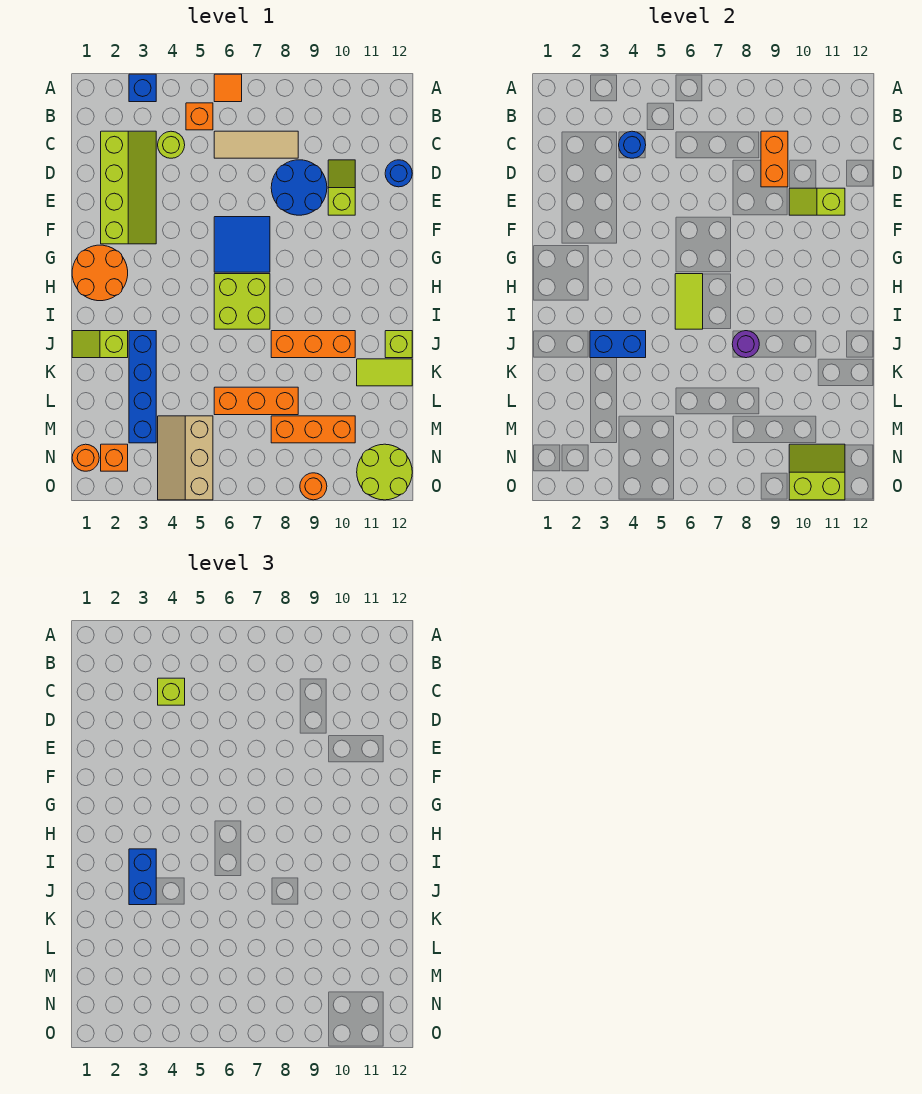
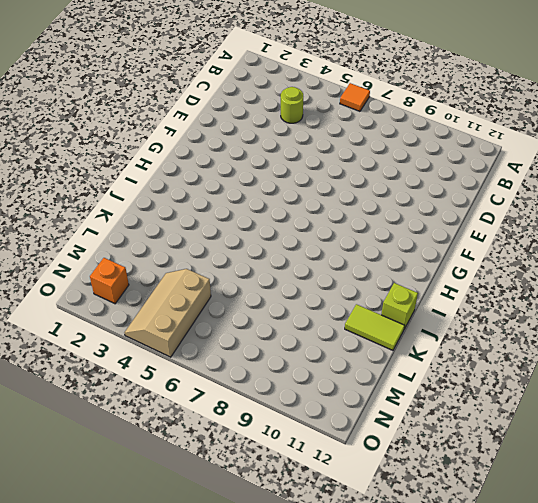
none -> blue 1x1 brick [129,74,156,102]
none -> orange 1x1 brick [186,103,213,130]
none -> lime 2x4 slope [101,131,156,244]
none -> tan 1x3 tile [214,131,298,158]

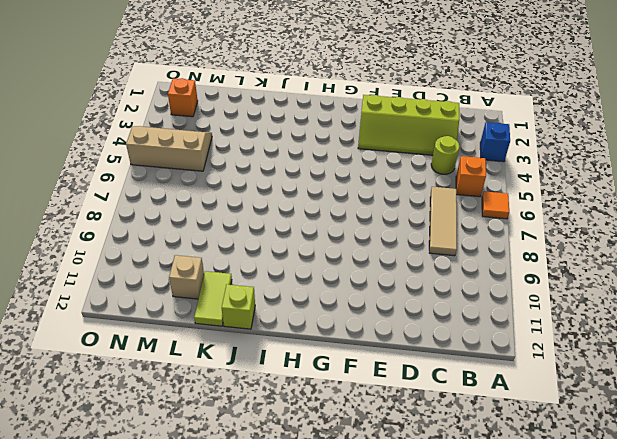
tan 1x1 brick [169,255,204,299] -> none
none -> blue 2x2 round brick [271,160,327,215]
none -> lime 1x2 slope [328,160,355,215]
none -> blue 1x1 round brick [385,160,412,187]
none -> blue 2x2 tile [214,217,270,272]

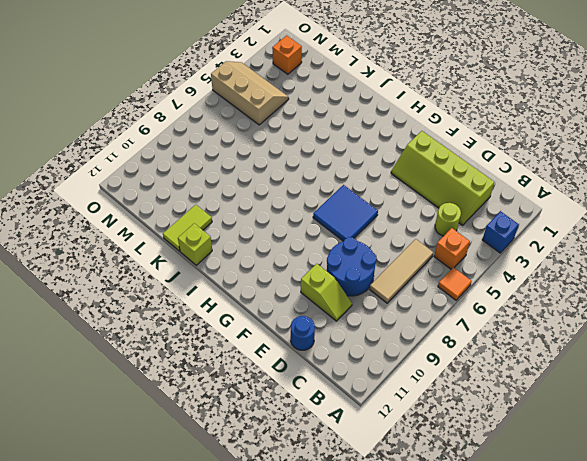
none -> orange 2x2 round brick [72,245,128,301]
none -> lime 2x2 brick [214,274,270,329]
none -> lime 1x2 slope [72,331,128,358]
none -> blue 1x4 brick [129,331,156,443]

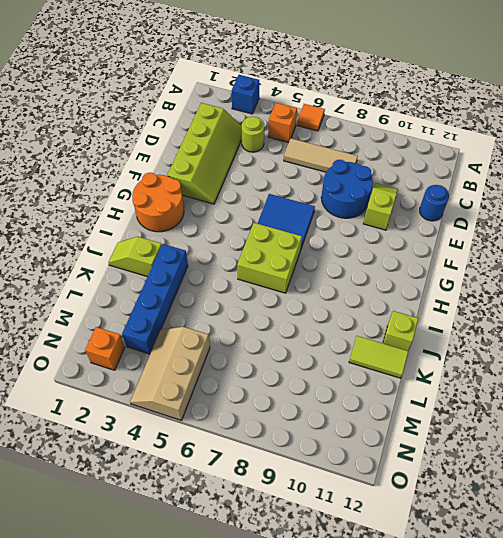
none -> orange 1x3 brick [271,331,355,358]
none -> orange 1x3 brick [214,387,298,415]
none -> orange 1x3 brick [271,416,355,443]
none -> orange 1x1 round brick [72,444,99,471]

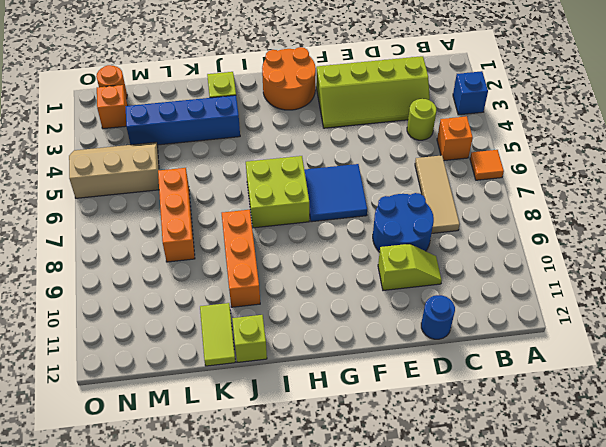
none -> orange 1x3 brick [271,416,355,443]
none -> lime 2x2 round brick [357,444,412,500]
none -> orange 1x1 round brick [300,473,327,500]
none -> blue 1x1 round brick [619,131,646,158]

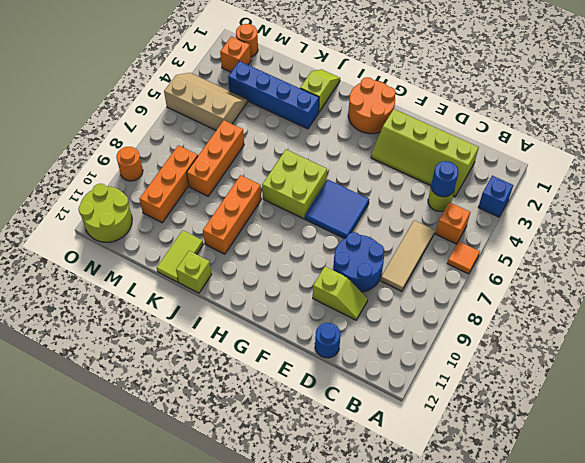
none -> orange 1x2 brick [761,131,788,187]
none -> lime 1x2 slope [789,188,845,215]
none -> lime 1x2 tile [675,274,703,329]
none -> blue 1x2 brick [590,331,646,358]

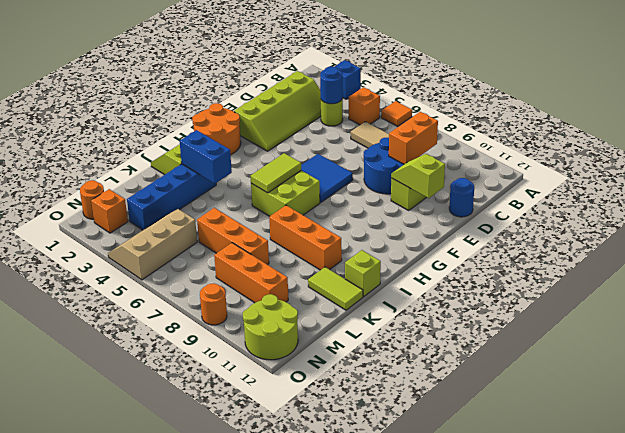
none -> purple 1x1 round brick [732,331,759,358]
none -> lime 2x2 slope [789,444,845,500]
none -> lime 1x1 brick [158,678,185,705]
none -> blue 1x2 brick [129,849,156,905]

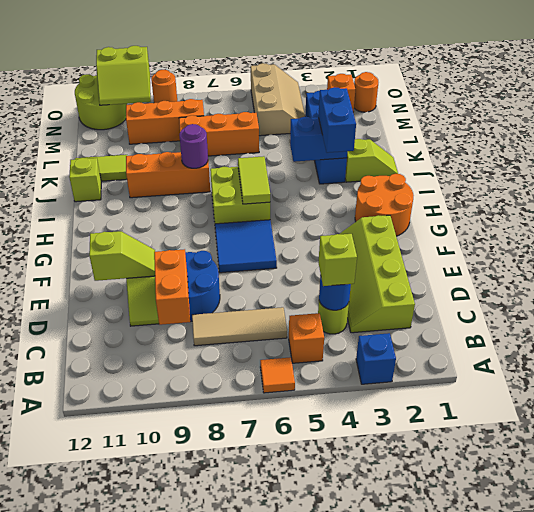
none -> blue 1x1 round brick [385,160,412,187]

